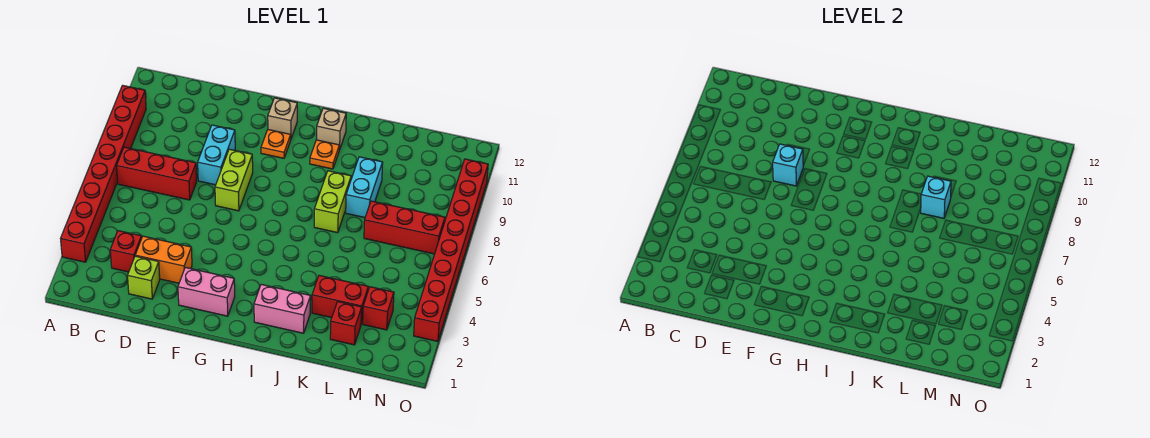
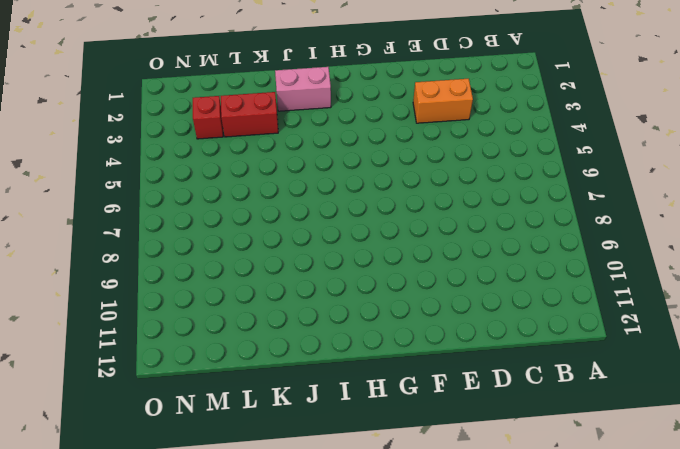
none -> red 1x8 brick [61,85,146,262]
none -> red 1x3 brick [117,147,197,200]
none -> red 1x1 brick [110,231,142,272]

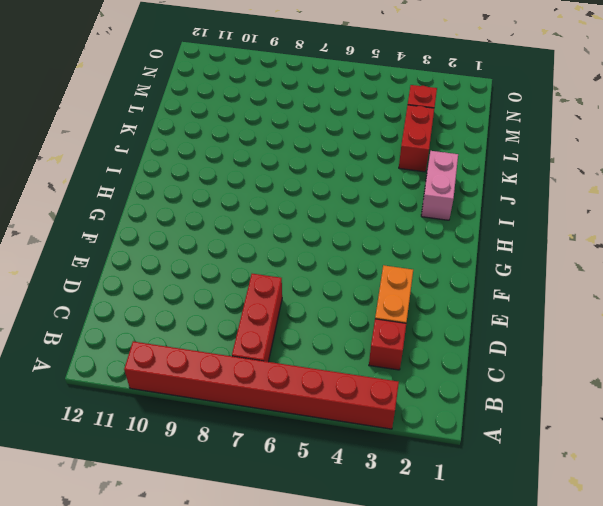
none -> lime 1x1 brick [128,256,160,299]
none -> cyan 1x2 brick [198,125,235,185]
none -> pink 1x2 brick [178,267,235,316]

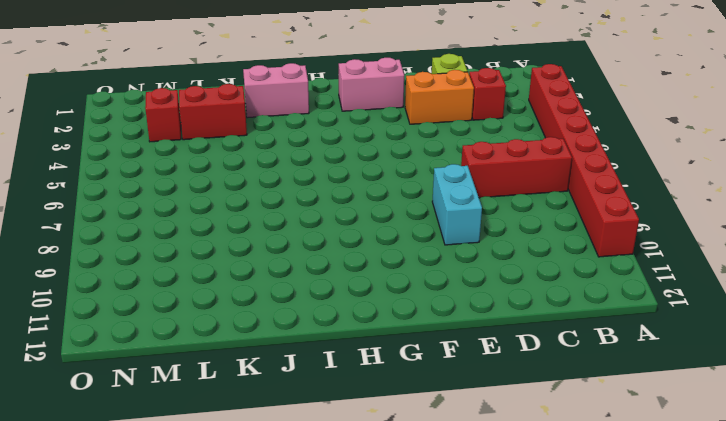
none -> lime 1x2 brick [215,149,253,211]
none -> orange 1x1 plate [261,130,291,158]
none -> tan 1x1 brick [268,98,297,138]

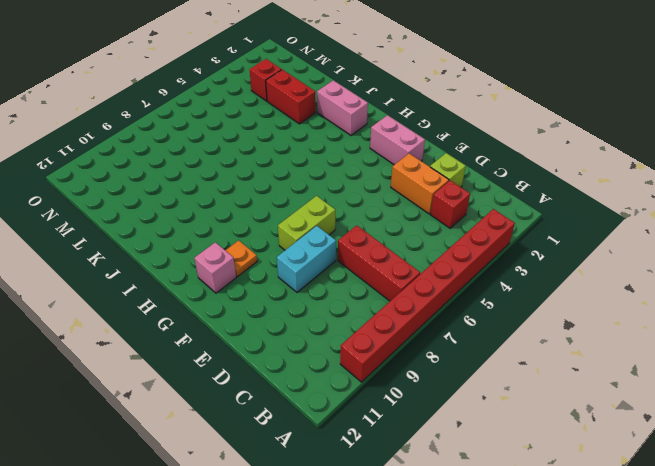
pink 1x1 brick [194,242,236,293] -> tan 1x1 brick [268,98,297,138]
none -> orange 1x1 plate [310,140,339,169]
none -> tan 1x1 brick [317,108,346,150]
none -> lime 1x2 brick [314,171,351,233]

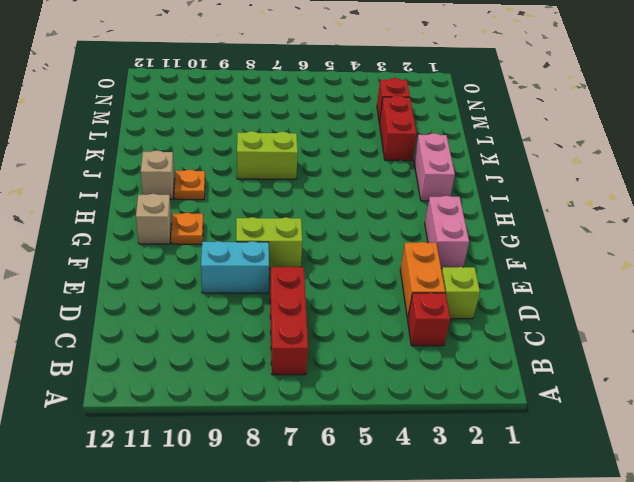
none -> red 1x8 brick [61,85,146,262]
none -> cyan 1x2 brick [346,157,383,218]
none -> red 1x1 brick [330,302,362,345]

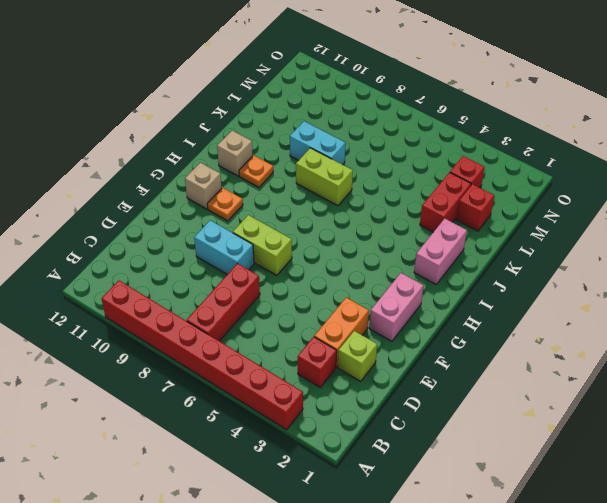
none -> red 1x3 brick [364,201,445,254]
none -> red 1x8 brick [414,159,488,341]
none -> cyan 1x1 brick [773,144,803,186]

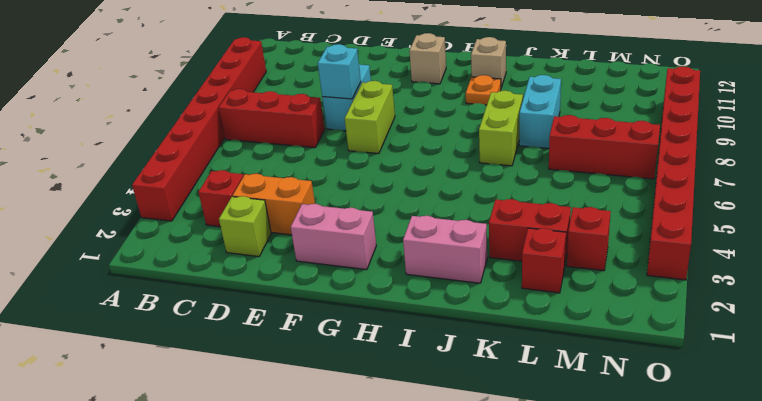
none -> orange 1x1 plate [261,130,291,158]
none -> cyan 1x1 brick [921,176,951,218]

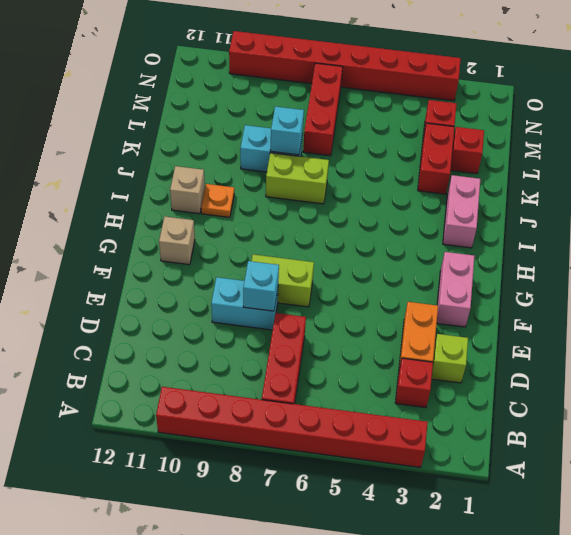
none -> orange 1x1 plate [261,130,291,158]

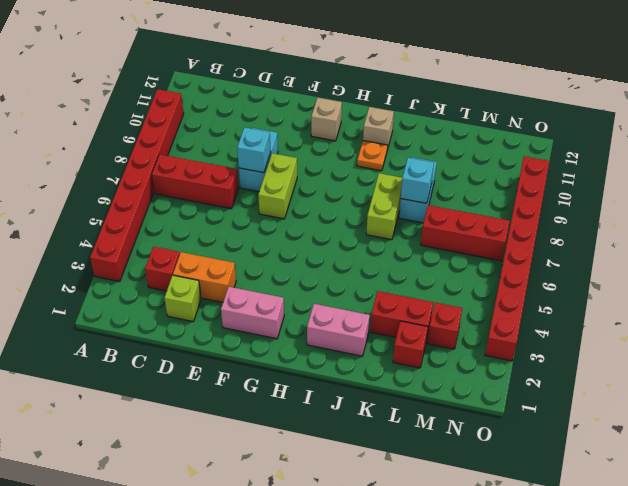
none -> orange 1x1 plate [261,130,291,158]

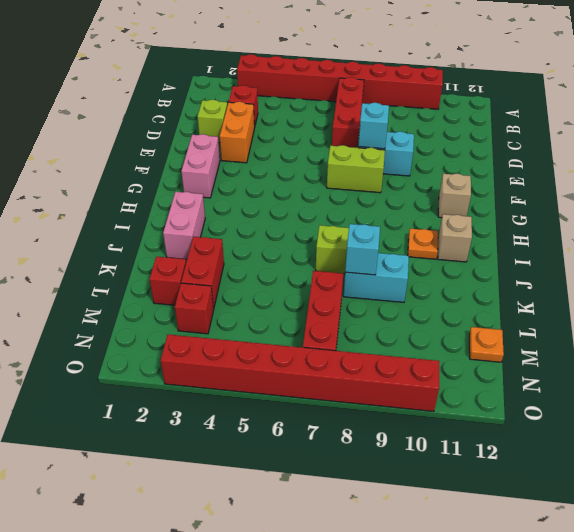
orange 1x1 plate [469,327,504,362] -> orange 1x1 plate moved to [261,130,291,158]

